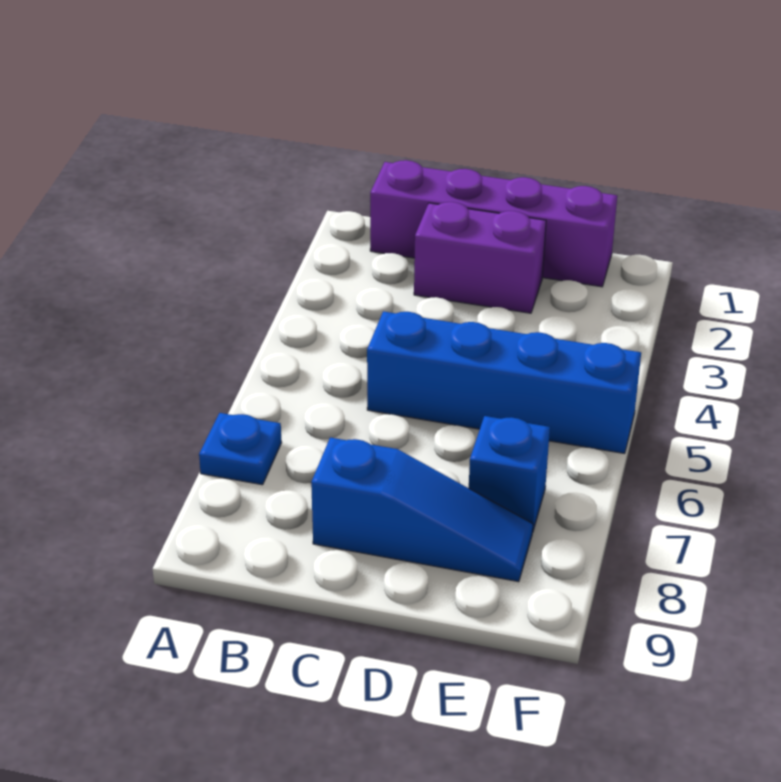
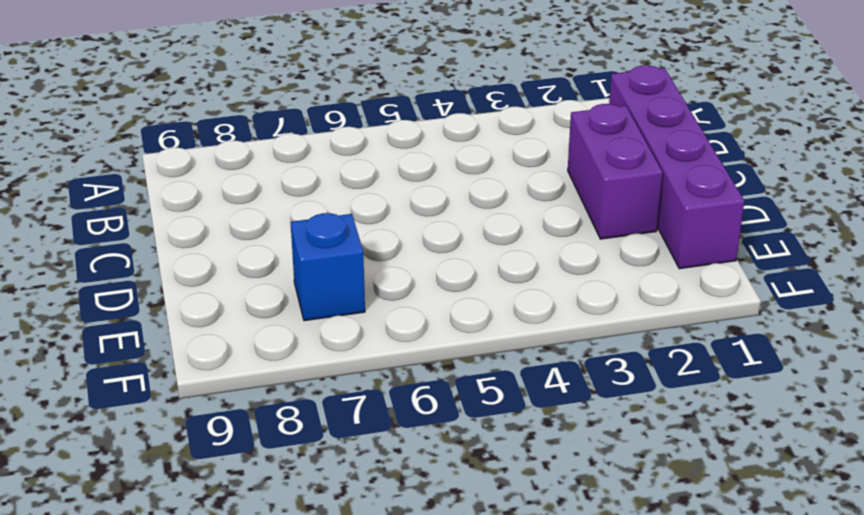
none -> blue 1x1 plate [199,413,282,485]
none -> blue 1x4 brick [367,311,641,453]

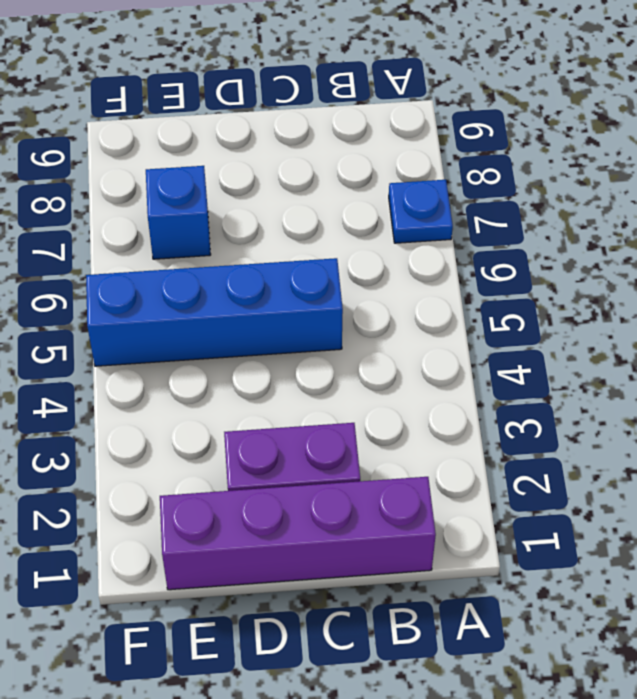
none -> blue 1x3 slope [311,438,533,582]

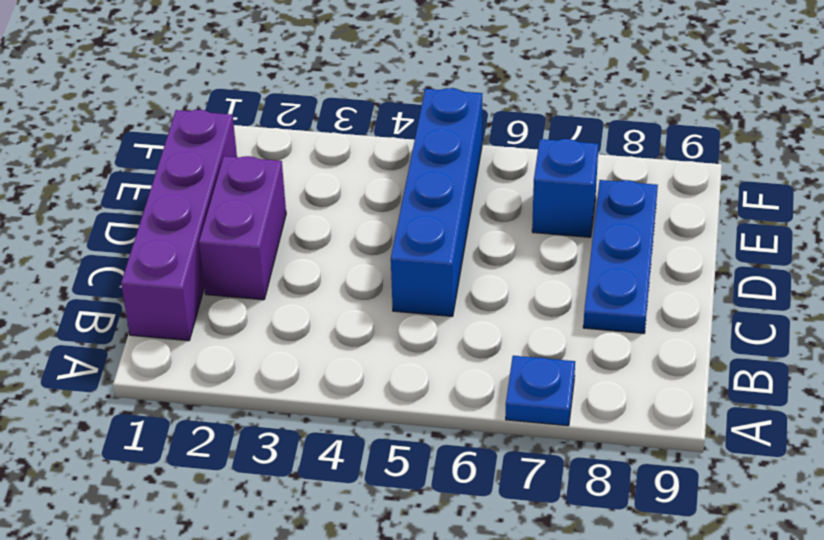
blue 1x3 plate [583,180,658,333] -> blue 1x3 slope [311,438,533,582]

